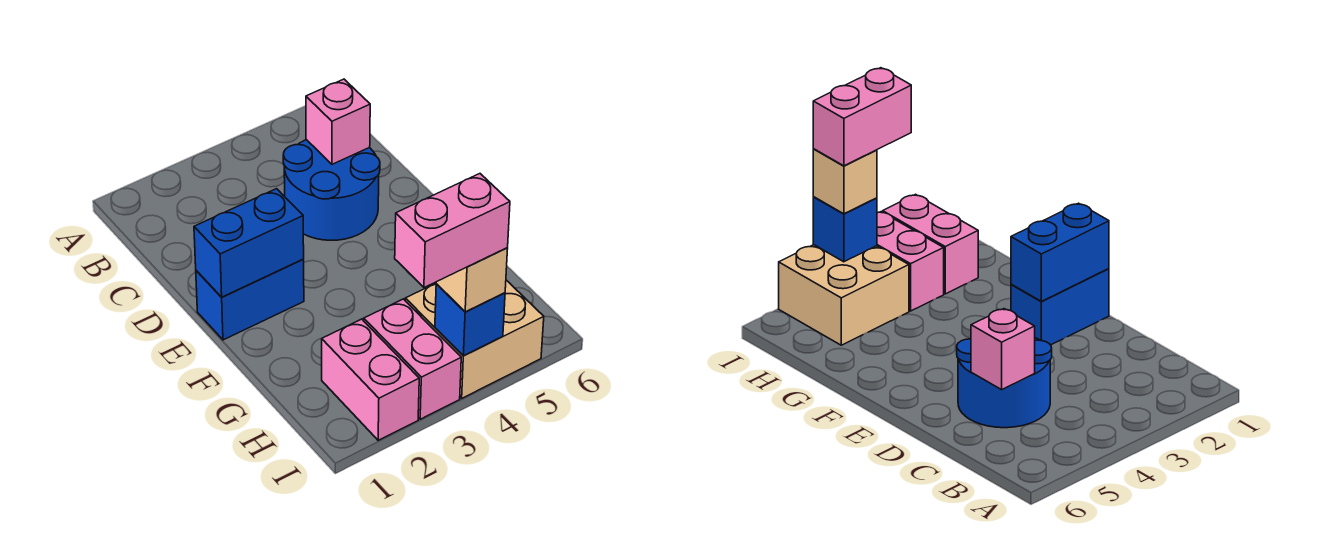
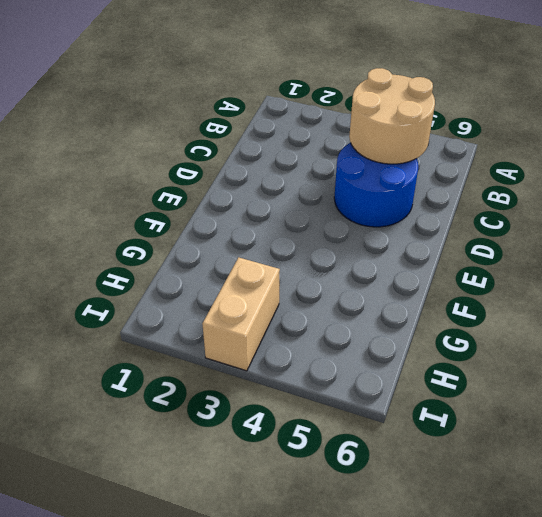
tan 2x2 round brick [349,68,435,164] -> pink 1x1 brick [306,79,370,164]
tan 1x2 brick [202,257,280,371] -> pink 1x2 brick [364,299,461,419]
none -> blue 1x2 brick [196,259,304,340]
none -> pink 1x2 brick [322,319,419,440]

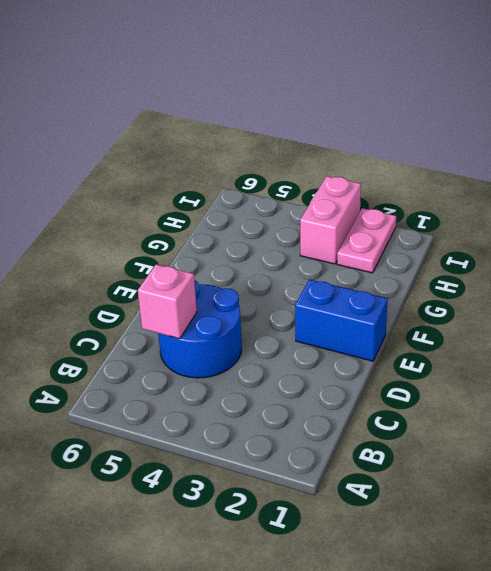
pink 1x2 plate [337,208,396,273] -> pink 1x2 brick [322,319,419,440]
none -> tan 2x2 brick [405,280,544,398]
none -> blue 1x2 brick [194,189,304,297]

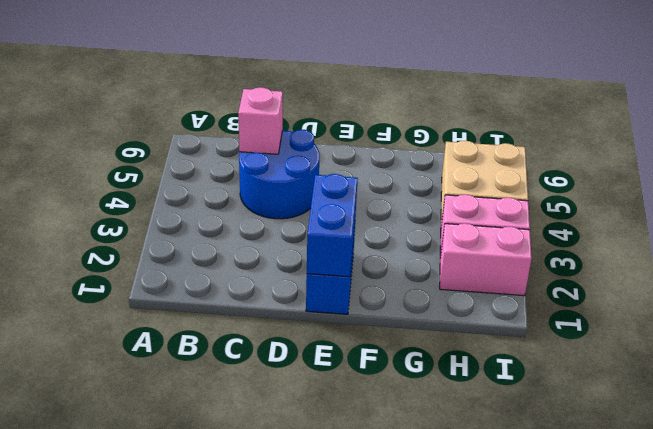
none -> blue 1x1 brick [435,284,505,356]
none -> tan 1x1 brick [436,248,508,312]

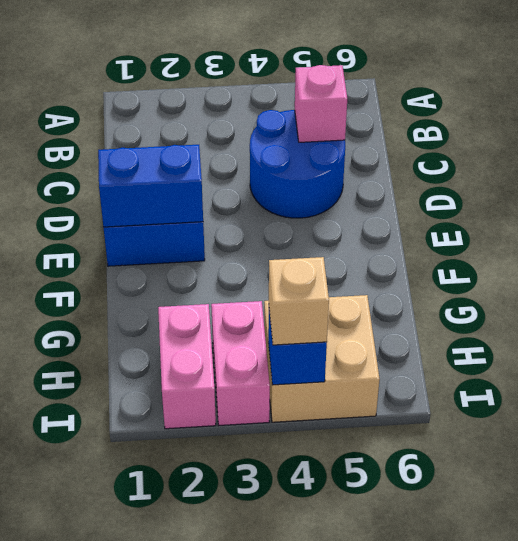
none -> pink 1x2 brick [395,174,510,288]

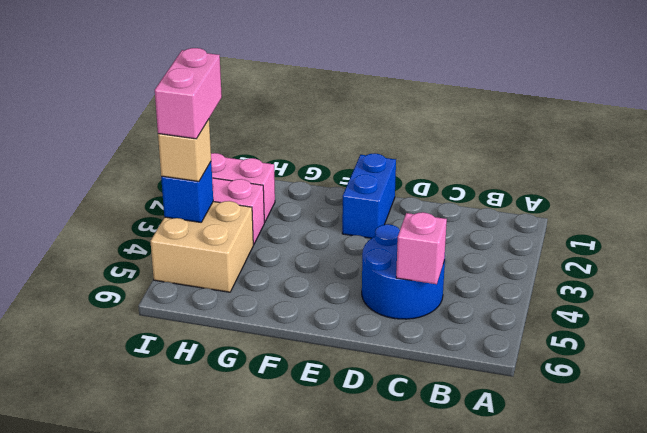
none -> blue 1x2 brick [194,189,304,297]

